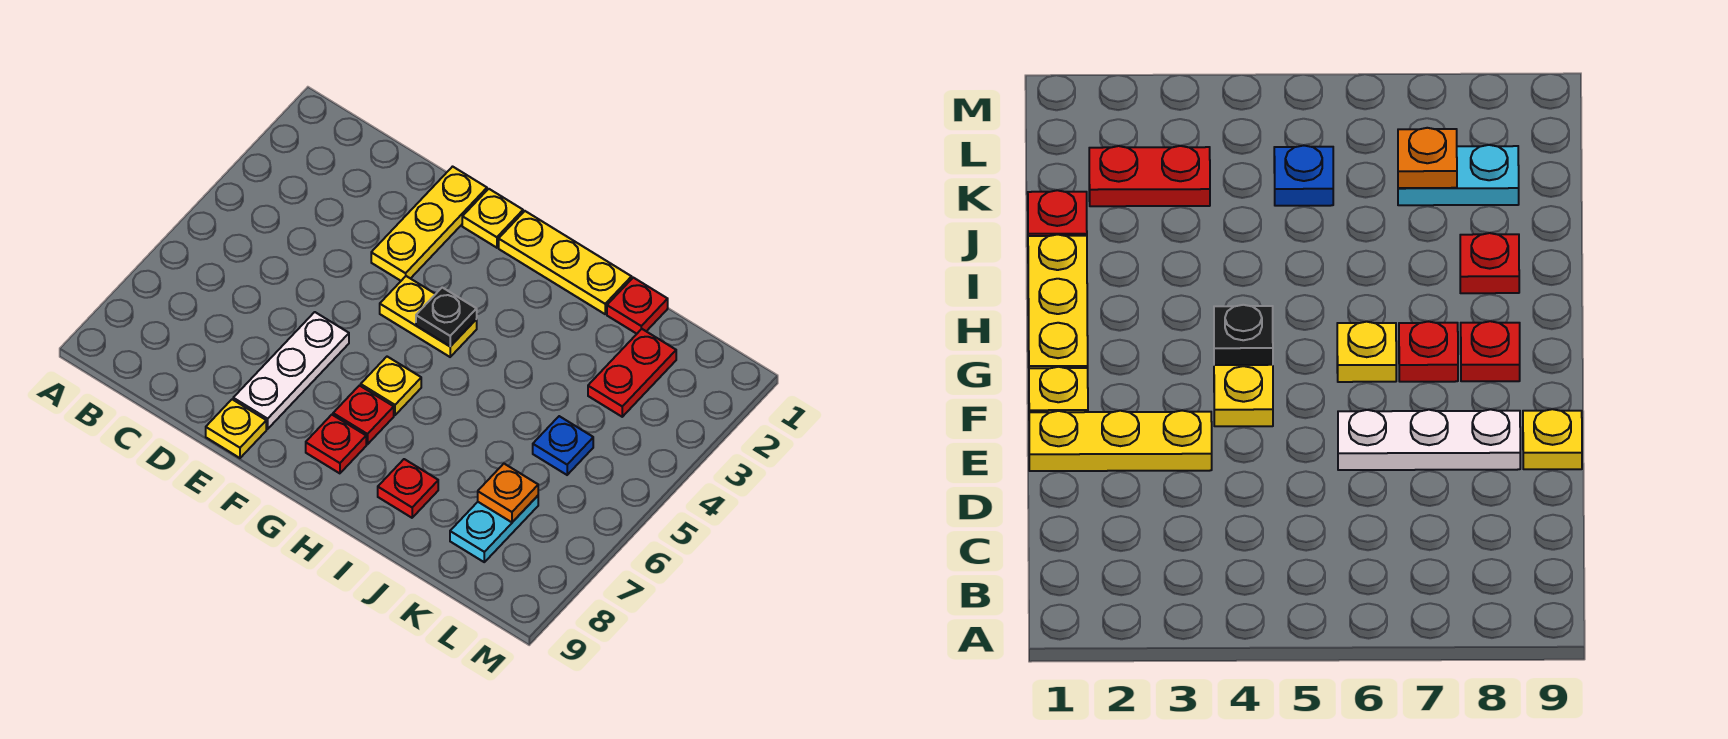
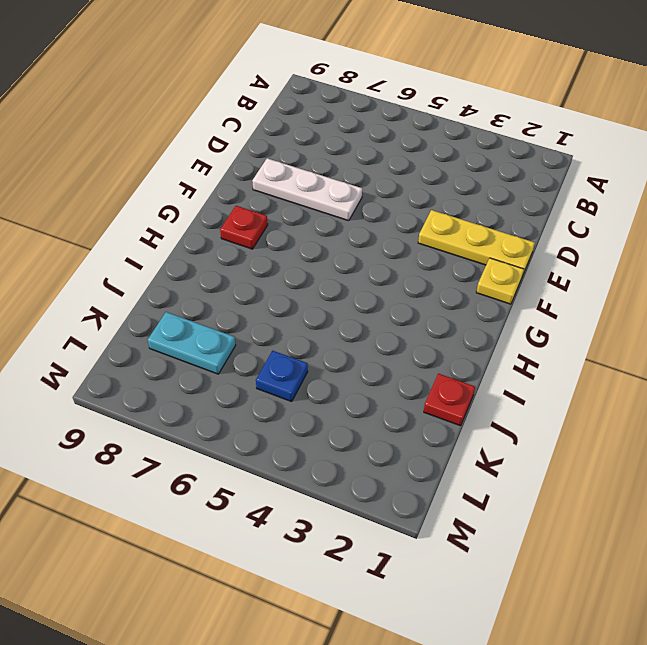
none -> yellow 1x1 plate [206,399,266,458]
none -> yellow 1x2 plate [380,276,477,357]
none -> yellow 1x3 plate [499,211,632,314]

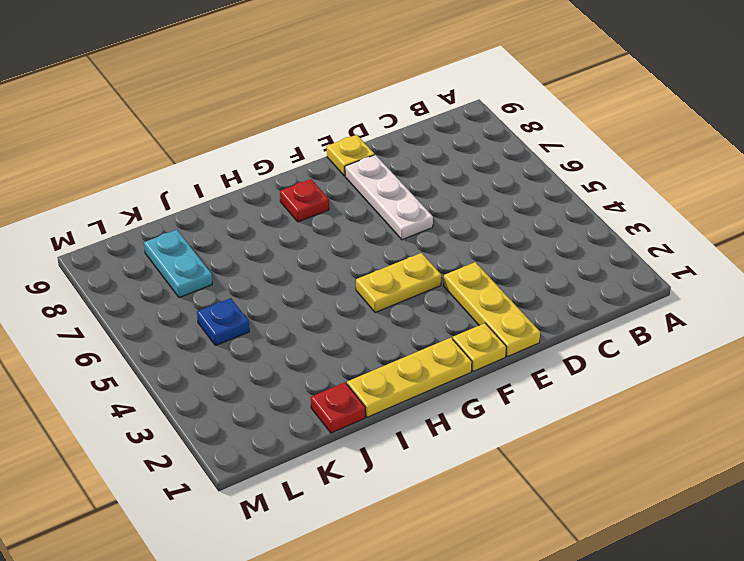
none -> yellow 1x1 plate [361,357,421,415]
none -> red 1x1 plate [333,386,394,444]
none -> red 1x1 plate [378,459,438,518]

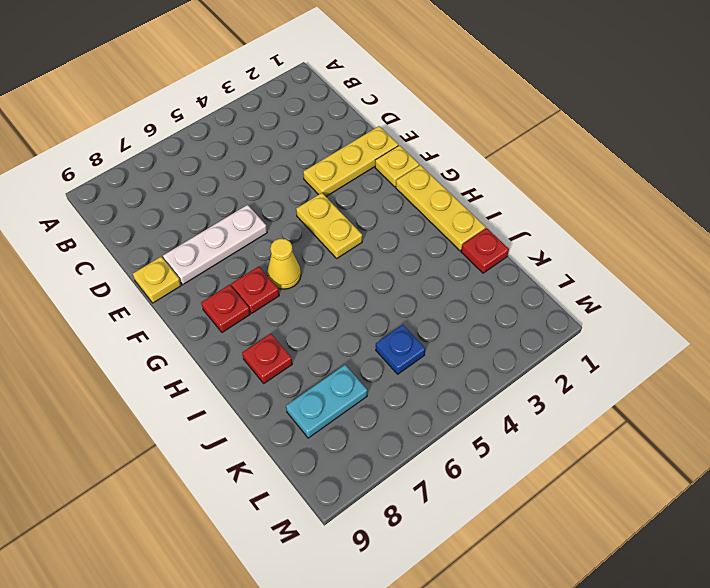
yellow 1x1 cone [267,239,301,289] -> yellow 1x1 plate [361,357,421,415]
none -> red 1x2 plate [588,329,676,417]
none -> black 1x1 plate [416,287,477,346]
none -> orange 1x1 plate [478,464,538,522]

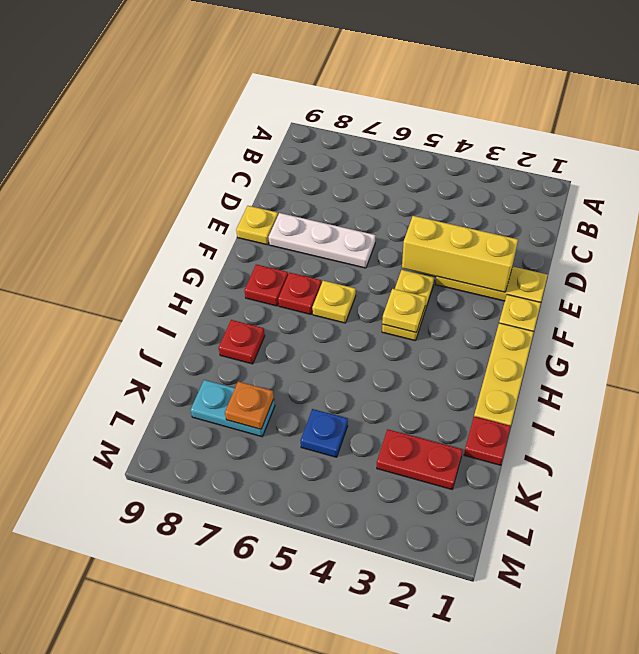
yellow 1x3 brick [402,216,518,292] -> none
yellow 1x1 plate [382,289,426,332] -> black 1x1 plate [416,287,477,346]

